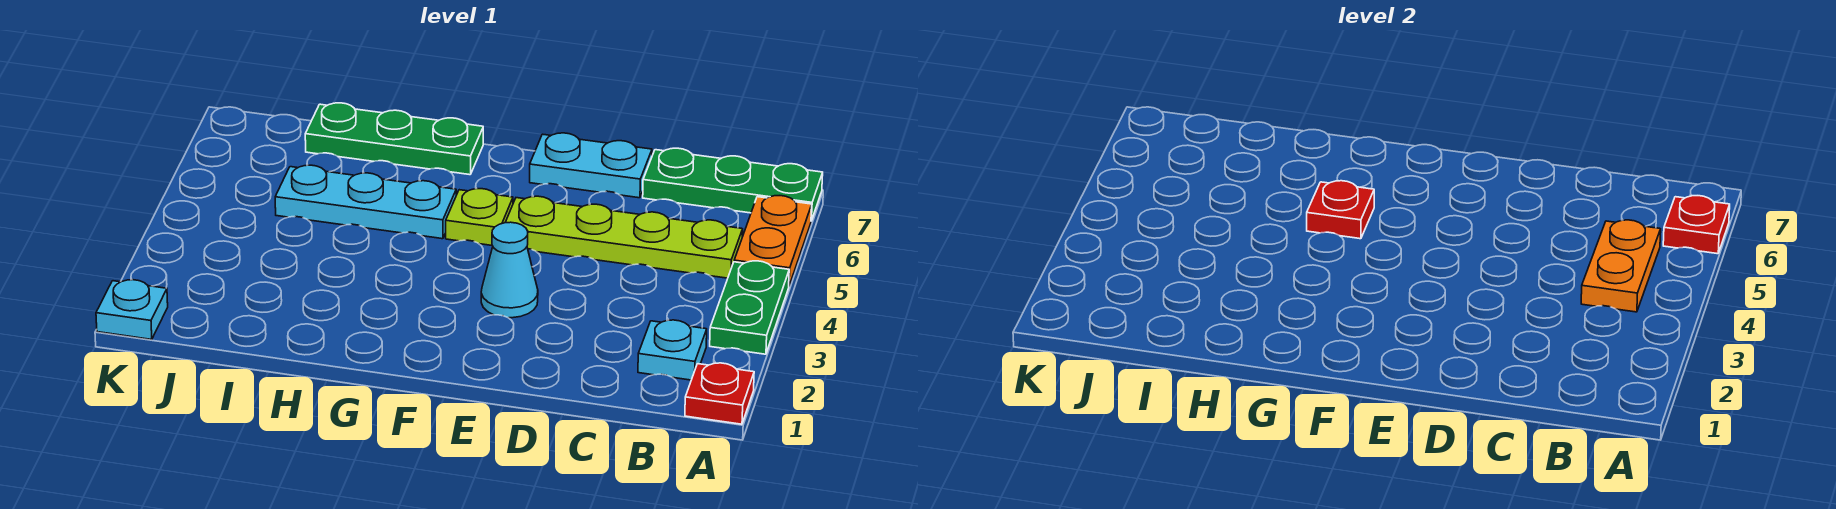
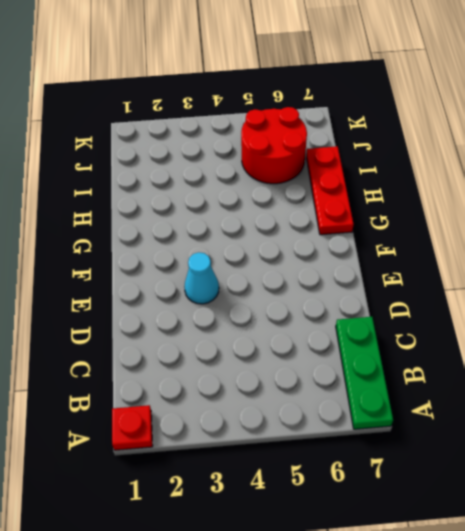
red 1x3 plate [306,146,354,235] -> green 1x3 plate [305,103,483,175]
red 2x2 round brick [241,107,307,184] -> cyan 1x3 plate [275,165,456,239]
none -> green 1x2 plate [710,261,789,354]
none -> orange 1x2 plate [734,196,812,286]
none -> cyan 1x1 plate [638,320,707,380]

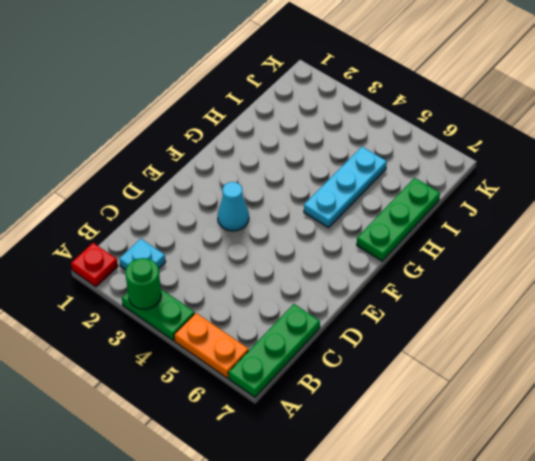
green 1x1 round brick [125,258,161,309] -> none
none -> lime 1x4 plate [505,196,743,278]
none -> cyan 1x2 plate [530,133,652,198]
none -> lime 1x1 plate [446,189,513,245]

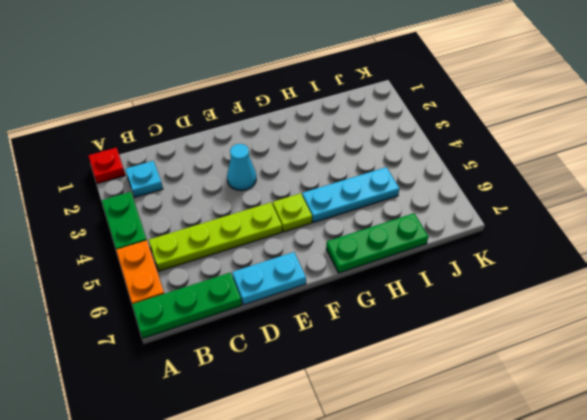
none -> cyan 1x1 plate [96,280,168,340]
none -> red 1x1 plate [1663,196,1730,254]
none -> orange 1x2 plate [1581,220,1661,312]

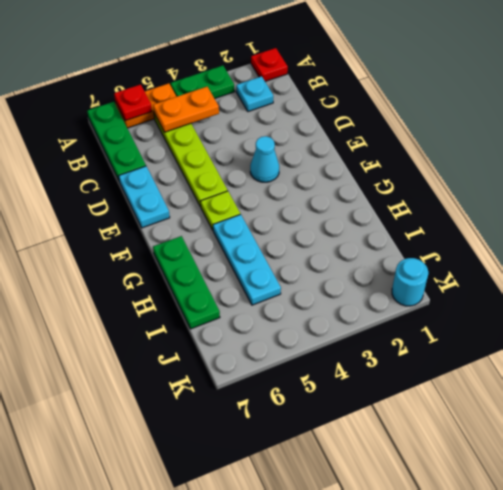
cyan 1x1 round brick [392,258,428,306] -> cyan 1x1 plate [96,280,168,340]
none -> red 1x1 plate [1307,181,1374,239]

